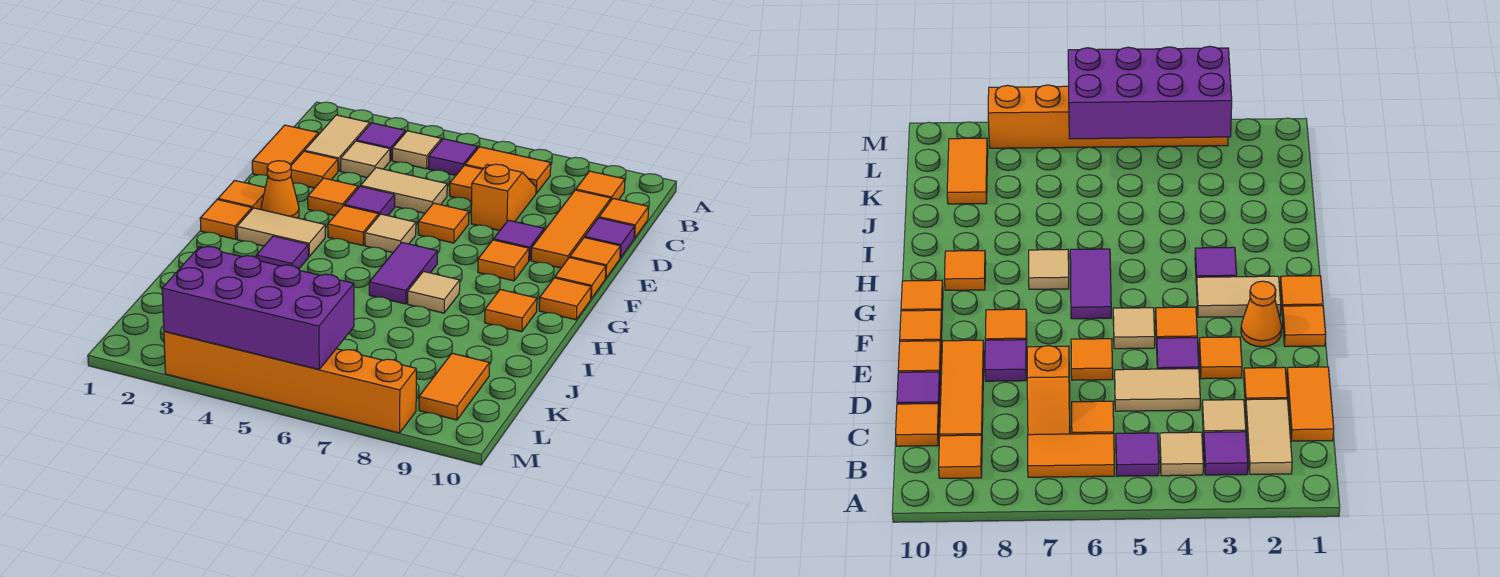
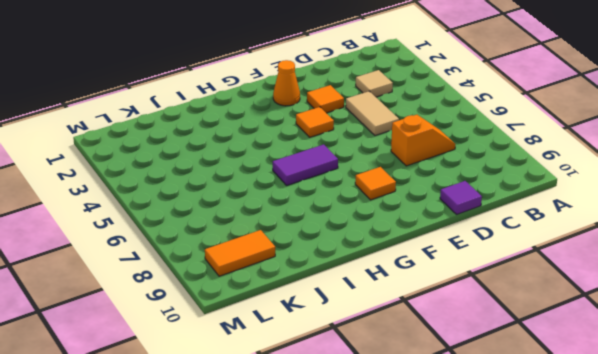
none -> tan 1x2 tile [305,115,370,171]
none -> purple 1x1 tile [357,123,405,161]
none -> tan 1x1 tile [392,131,441,169]
none -> purple 1x1 tile [428,139,478,175]

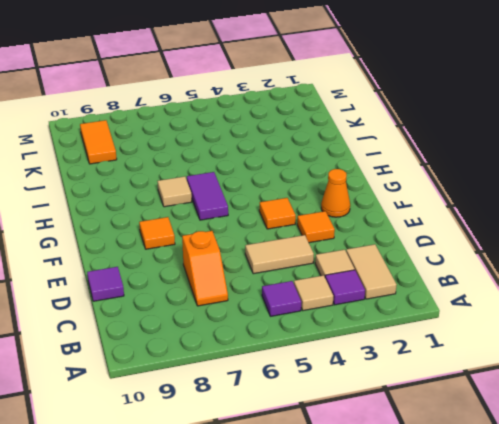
none -> orange 1x2 tile [465,147,551,194]
none -> orange 1x1 tile [576,171,625,200]
none -> orange 1x2 tile [252,125,318,176]
none -> orange 1x1 tile [450,165,483,201]

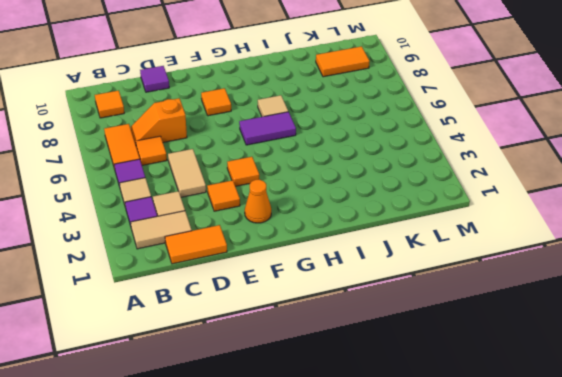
none -> orange 1x3 tile [531,190,611,268]
none -> orange 1x1 tile [599,199,649,238]
none -> orange 1x1 tile [291,151,338,188]
none -> purple 1x1 tile [344,186,395,216]

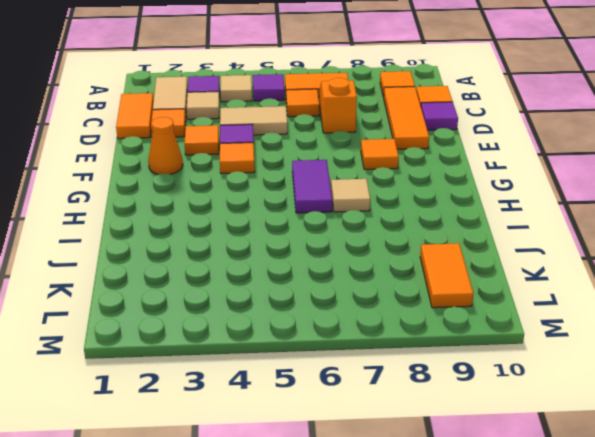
none -> orange 1x1 tile [418,203,469,243]
none -> purple 1x1 tile [494,220,544,260]
none -> orange 1x1 tile [570,237,620,278]
none -> orange 1x1 tile [218,180,265,210]

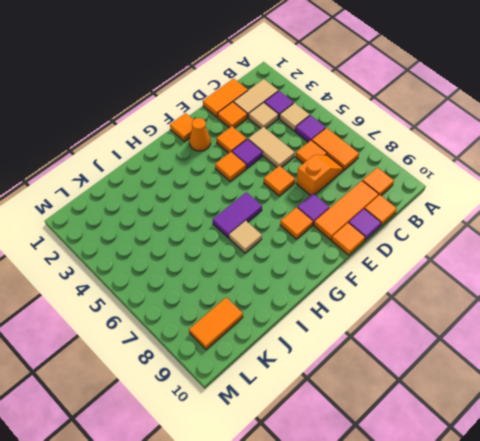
none -> tan 1x1 tile [365,214,416,252]
none -> orange 1x1 tile [555,258,606,299]
none -> orange 1x1 tile [200,200,252,239]
none -> tan 1x2 tile [237,208,325,256]

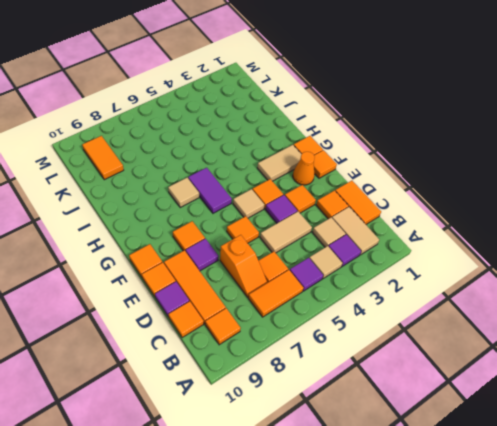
none -> orange 1x1 tile [539,278,591,320]
none -> purple 1x1 tile [256,236,309,269]
none -> orange 1x1 tile [485,290,537,332]
none -> orange 1x6 brick [164,331,416,433]

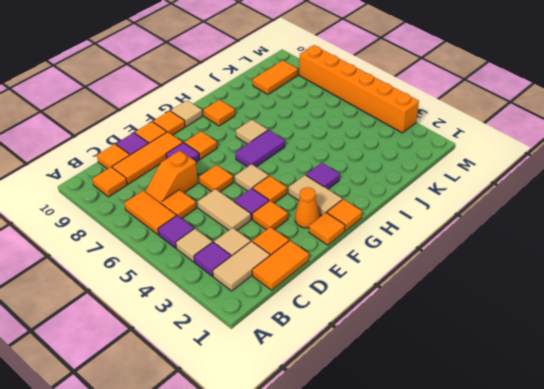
tan 1x1 tile [171,101,202,127] -> orange 1x1 tile [539,278,591,320]
none -> purple 2x4 brick [162,247,354,369]

